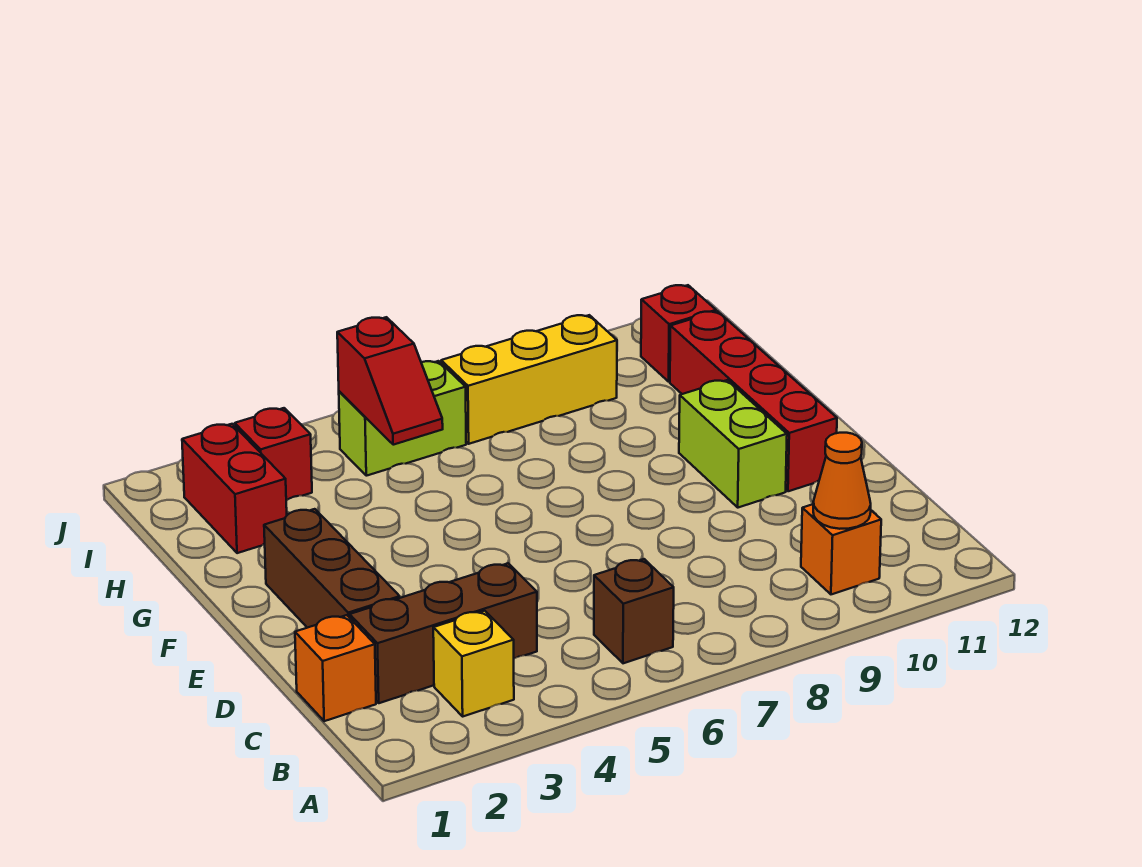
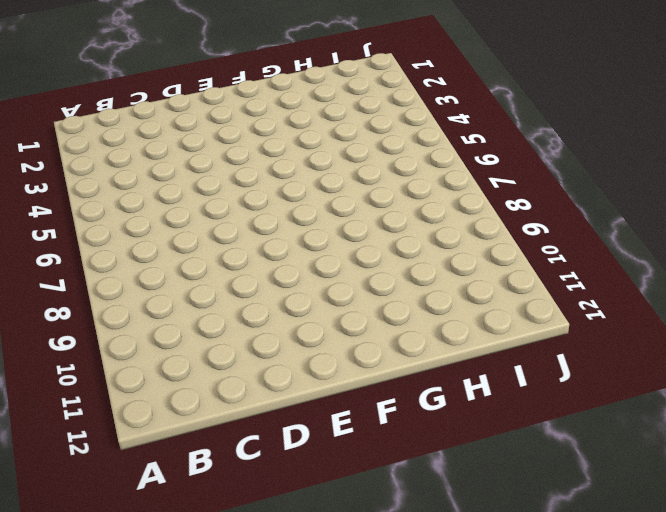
none -> yellow 1x1 brick [433,611,514,716]
none -> brown 1x1 brick [594,559,674,663]
none -> orange 1x1 brick [801,504,881,594]

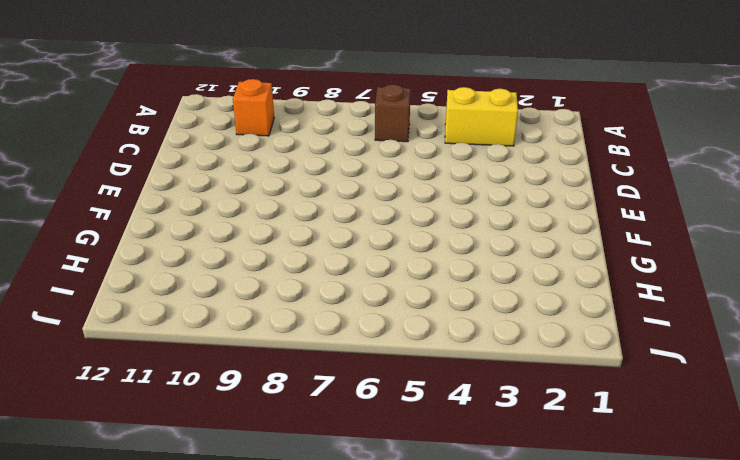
yellow 1x2 brick [445,87,518,146] -> yellow 1x1 brick [433,611,514,716]
none -> orange 1x1 brick [295,615,376,721]
none -> brown 1x3 brick [350,563,537,703]
none -> brown 1x3 brick [264,509,400,628]

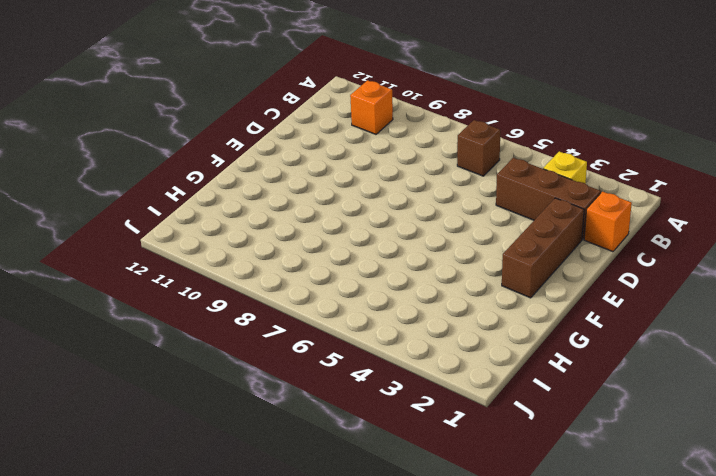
none -> lime 1x2 brick [679,380,787,508]
none -> red 1x4 brick [670,311,837,491]
none -> red 1x2 brick [182,424,287,553]

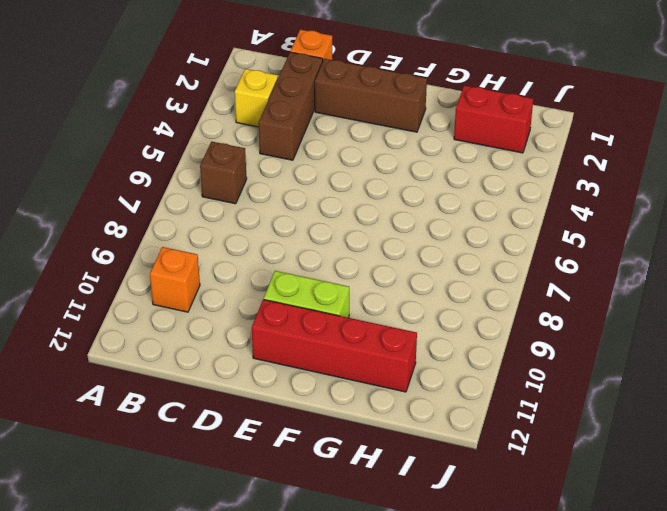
none -> red 1x1 brick [235,408,312,501]
none -> lime 1x2 brick [339,361,466,476]
none -> yellow 1x3 brick [441,315,617,444]

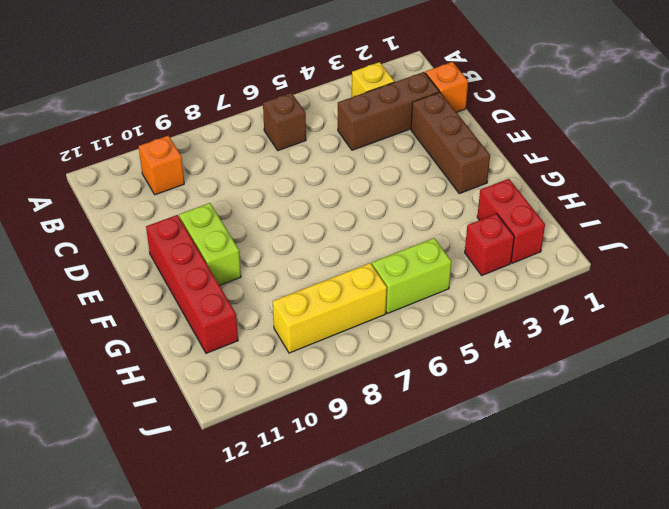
none -> red 1x1 brick [641,285,716,382]
none -> orange 1x1 cone [813,433,871,529]
none -> red 1x2 slope [337,317,443,445]

